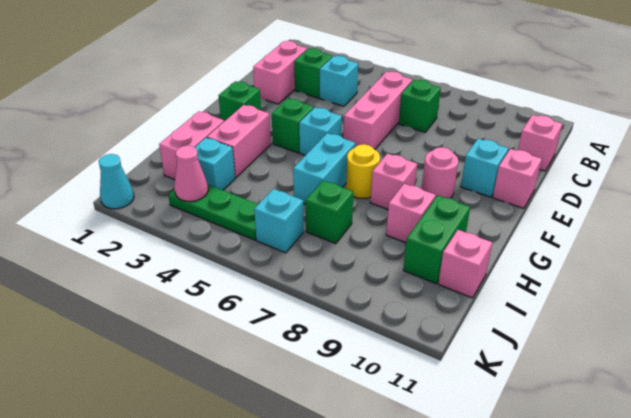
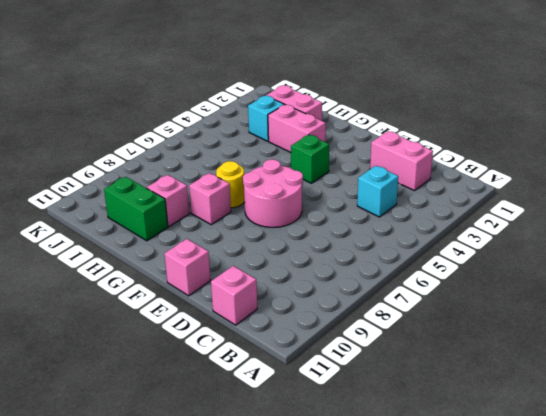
pink 2x2 round brick [243,159,303,227] -> pink 1x3 brick [343,72,412,149]
none -> green 1x1 brick [294,48,332,98]
none -> green 1x1 brick [399,80,441,132]
none -> cyan 1x1 brick [461,139,509,197]

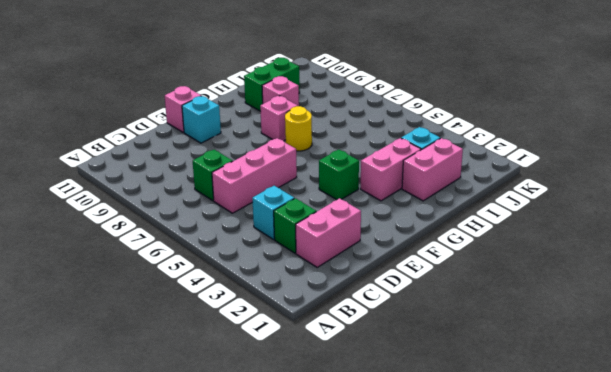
none -> pink 1x1 brick [518,115,562,171]
none -> green 1x1 brick [219,81,261,121]
none -> cyan 1x1 brick [299,107,342,155]

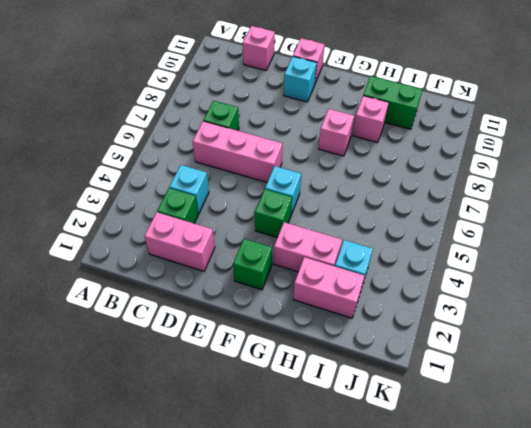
none -> pink 1x1 round brick [422,147,458,198]
none -> cyan 1x2 brick [293,133,355,204]
none -> yellow 1x1 round brick [346,144,380,199]

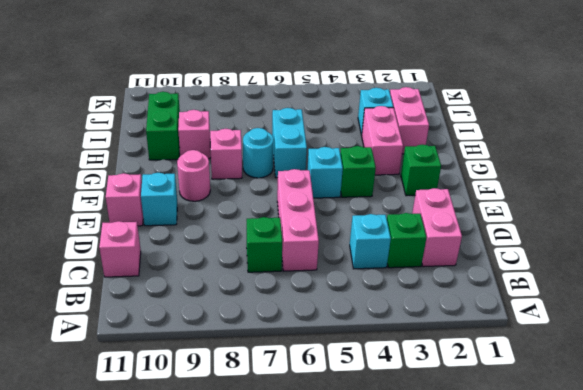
cyan 1x1 round brick [243,128,274,178] -> yellow 1x1 round brick [346,144,380,199]
none -> green 1x1 brick [306,180,353,243]
none -> pink 1x1 brick [438,230,493,298]
none -> green 1x3 plate [168,185,258,240]

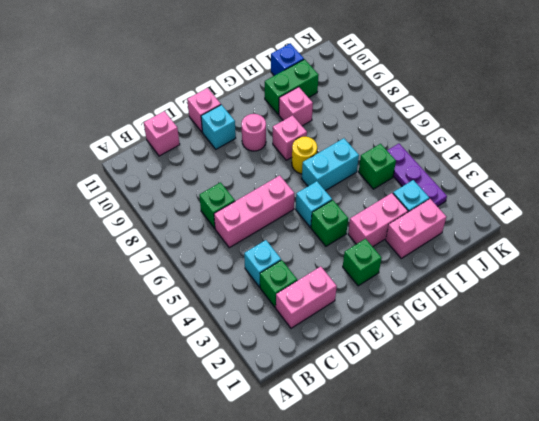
green 1x1 brick [359,144,396,189] -> green 1x1 brick moved to [306,180,353,243]
blue 1x1 brick [271,43,304,76] -> pink 1x1 brick [438,230,493,298]
purple 1x3 plate [387,144,447,207] -> green 1x3 plate [168,185,258,240]
none -> cyan 1x1 brick [254,189,304,253]
none -> cyan 1x1 cone [99,154,134,209]
none -> pink 1x1 cone [174,146,208,201]

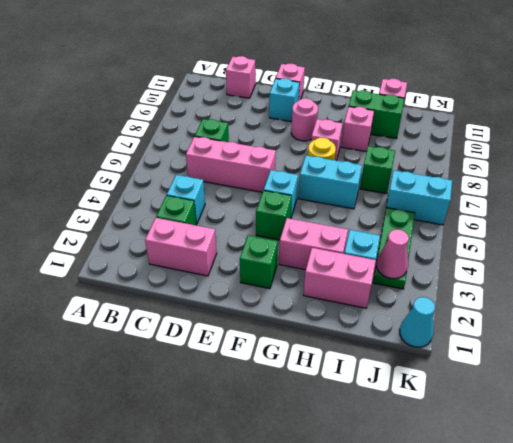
cyan 1x2 brick [386,170,452,225] -> cyan 1x1 brick [254,189,304,253]

